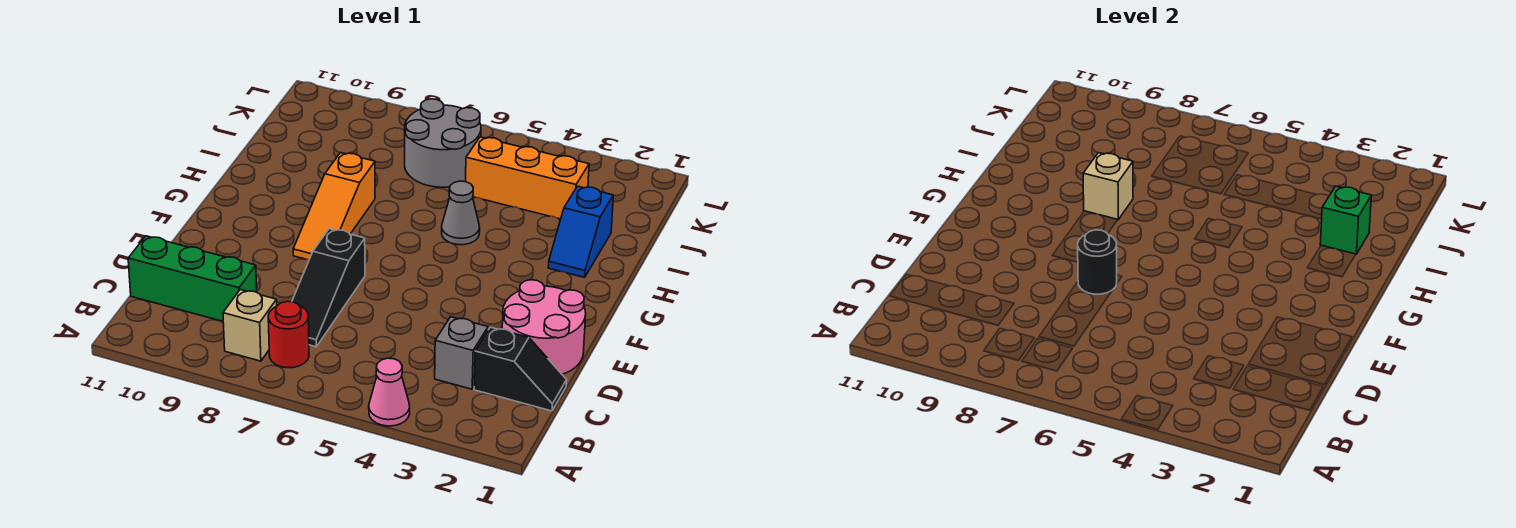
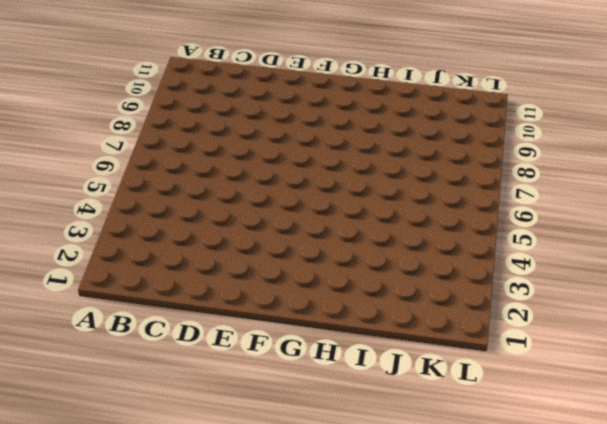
none -> pink 1x1 cone [369,358,410,426]
none -> red 1x1 round brick [268,301,309,368]
none -> tan 1x1 brick [223,290,277,361]

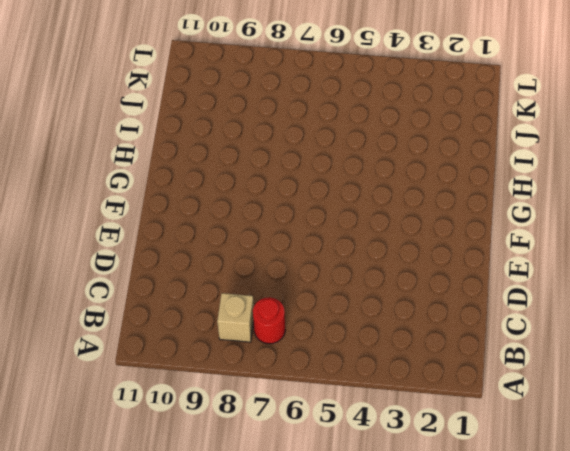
none -> pink 1x1 cone [369,358,410,426]
none -> black 1x2 slope [474,327,567,411]
none -> grey 1x1 brick [435,317,488,389]

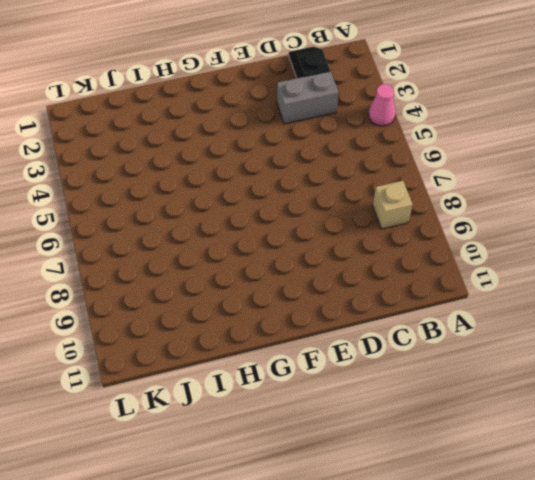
grey 1x2 brick [277,71,338,124] -> grey 1x1 brick [435,317,488,389]
none -> red 1x1 round brick [268,301,309,368]
none -> black 1x3 slope [292,229,365,347]
none -> green 1x3 brick [128,236,257,321]

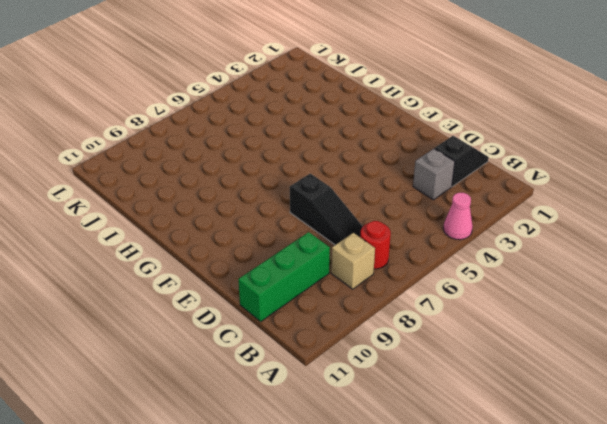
none -> pink 2x2 round brick [502,280,586,374]
none -> orange 1x3 slope [293,153,375,260]
none -> blue 1x2 slope [548,186,613,278]

